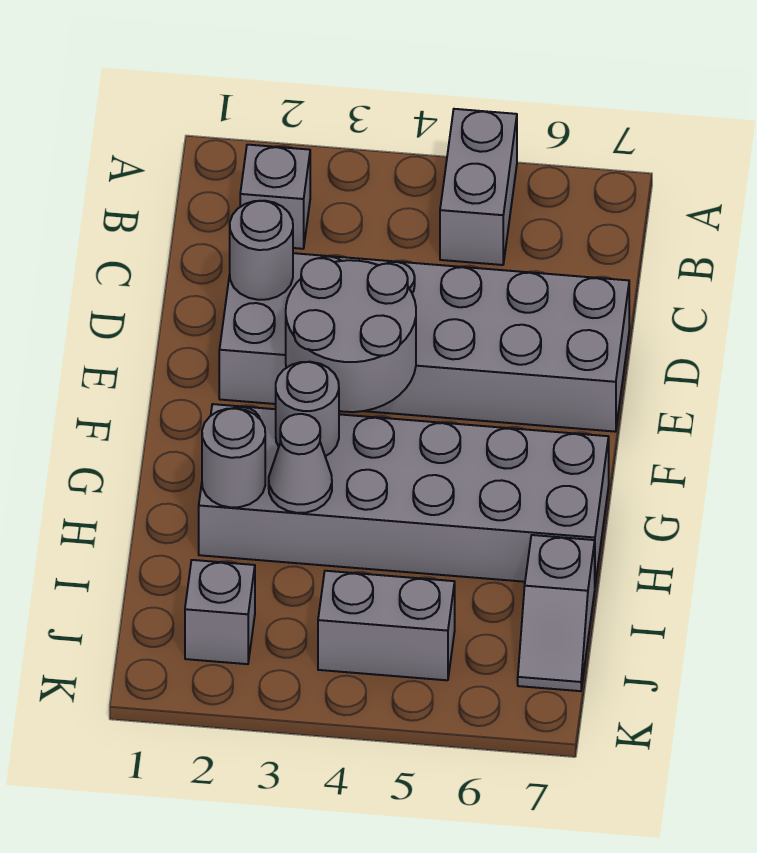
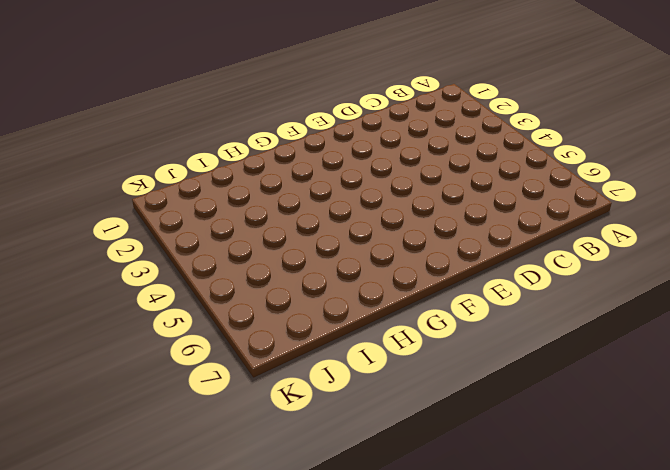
none -> grey 1x2 brick [440,109,517,265]
none -> grey 1x1 brick [240,145,310,249]
none -> grey 2x6 brick [219,253,629,432]

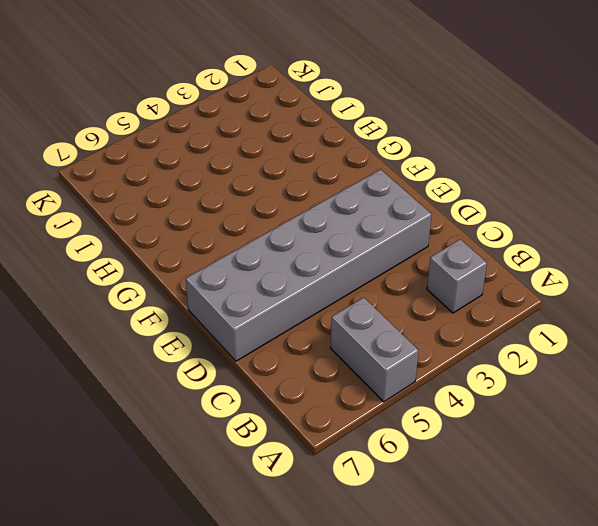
none -> grey 2x6 brick [199,404,609,584]
none -> grey 1x2 slope [518,535,595,691]
none -> grey 1x1 brick [185,560,255,664]

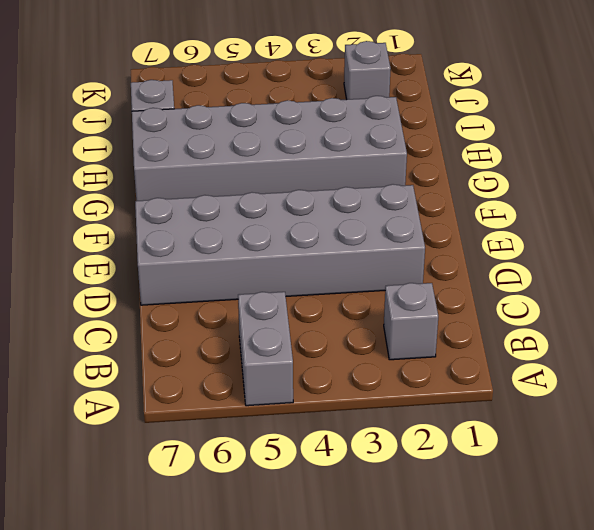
none -> grey 1x2 brick [318,571,455,680]
none -> grey 1x1 round brick [230,201,293,300]
none -> grey 2x2 round brick [286,258,416,412]

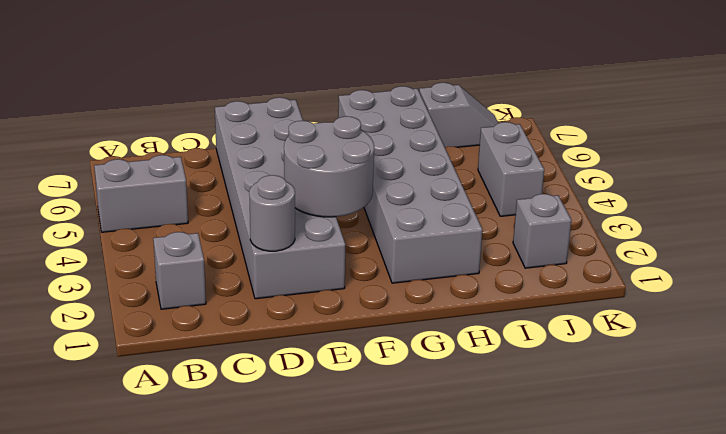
none -> grey 1x1 round brick [276,362,339,456]
none -> grey 1x1 round brick [202,408,265,507]
none -> grey 1x1 cone [269,414,332,513]

